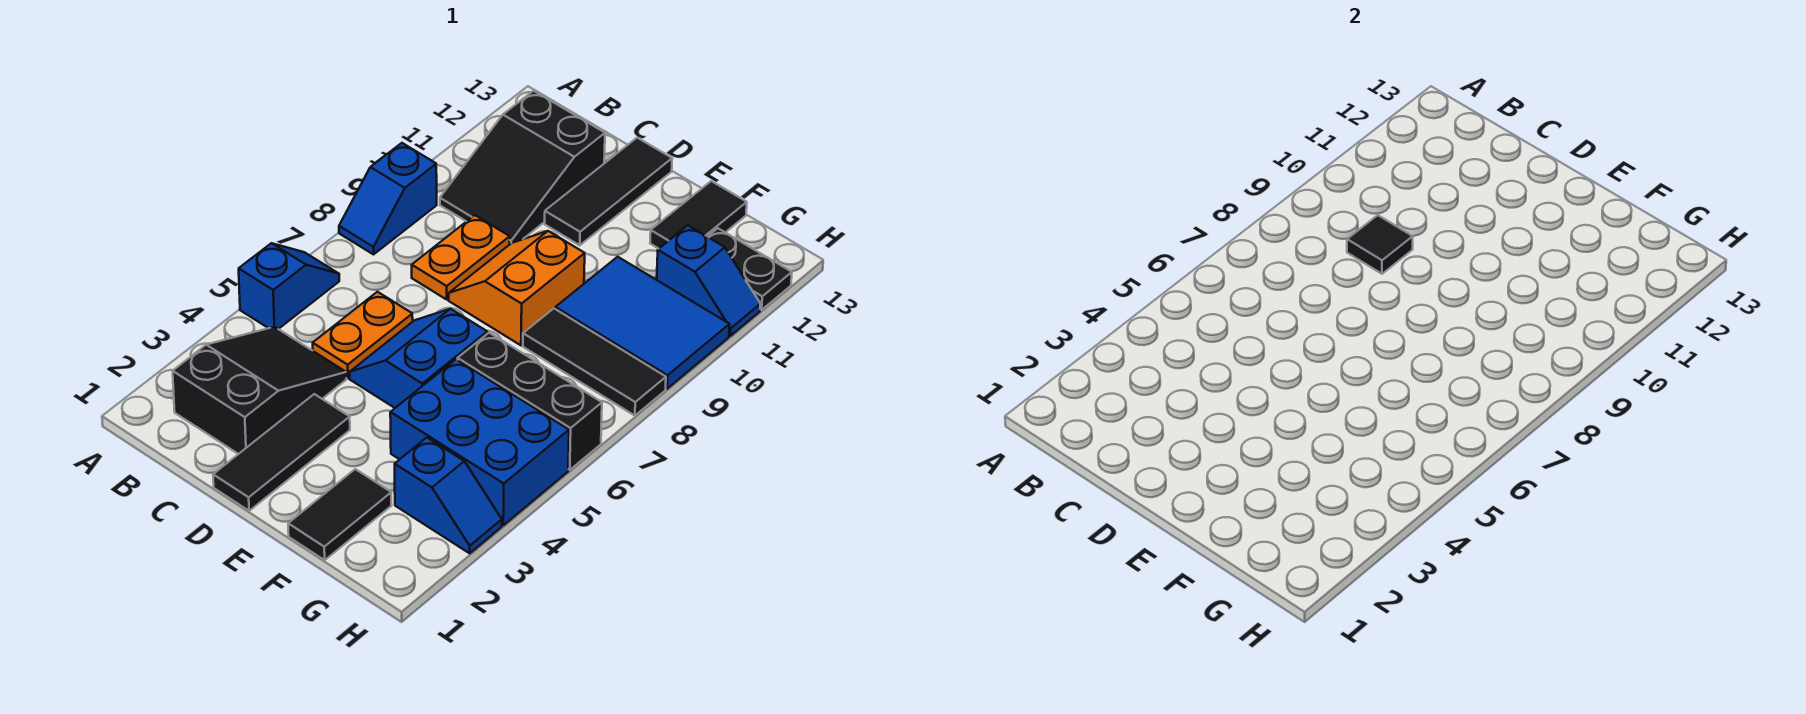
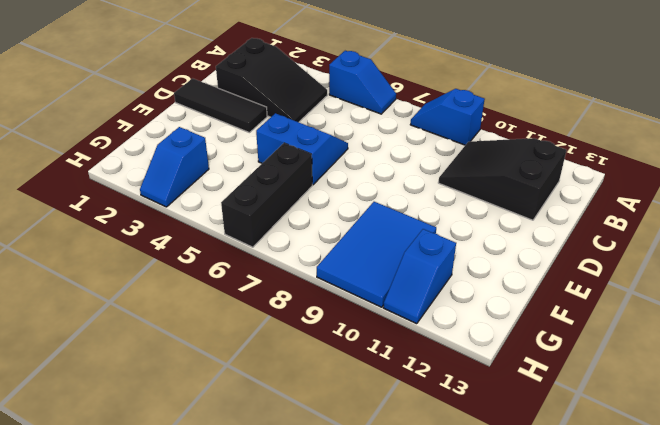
none -> orange 1x2 plate [313,292,413,378]
none -> orange 1x2 plate [412,215,510,299]
none -> orange 2x2 slope [449,231,585,345]

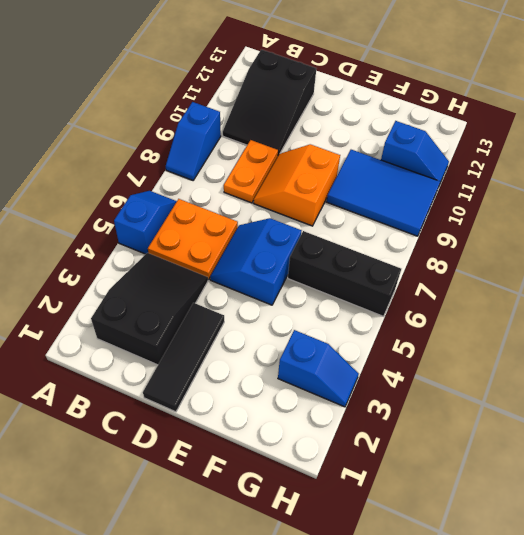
orange 2x2 plate [148,199,238,279] -> orange 1x2 plate [313,292,413,378]
none -> black 1x3 tile [545,138,672,245]
none -> black 1x2 tile [288,469,392,560]
none -> blue 2x3 brick [390,359,569,525]

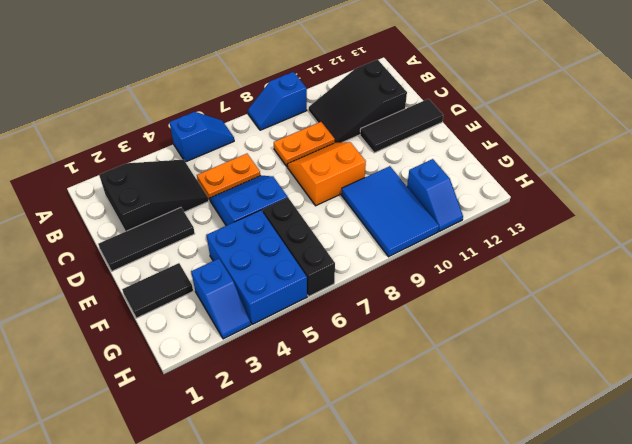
none -> black 1x3 tile [523,309,666,416]
none -> black 1x2 tile [650,181,747,249]
none -> black 1x2 plate [708,228,792,310]

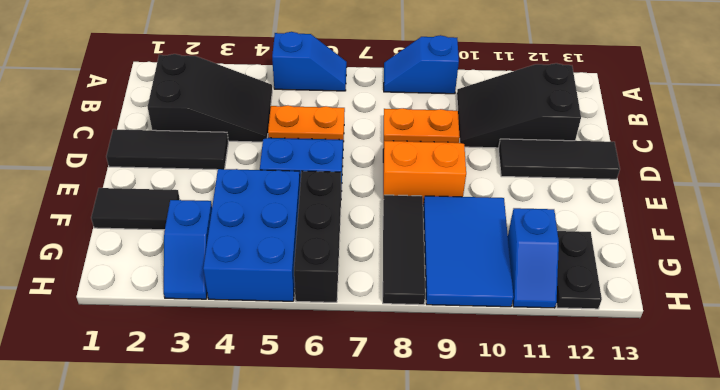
none -> black 1x2 tile [650,181,747,249]
none -> black 1x1 tile [1347,215,1413,274]

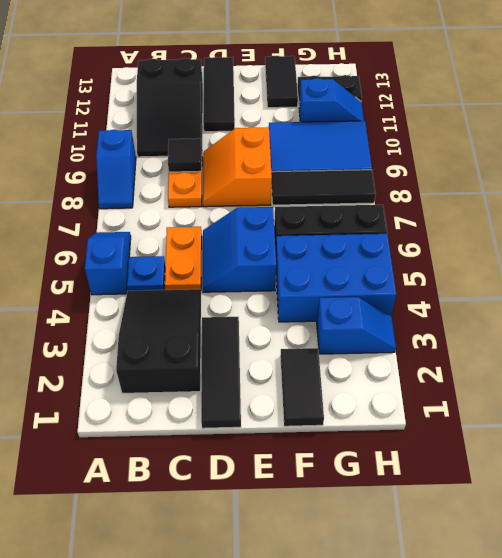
blue 1x1 plate [127,256,165,291] -> none

